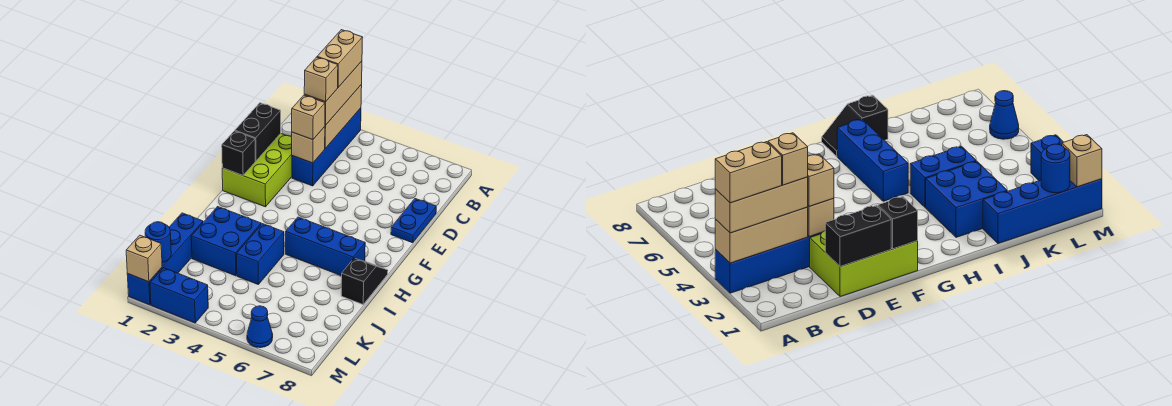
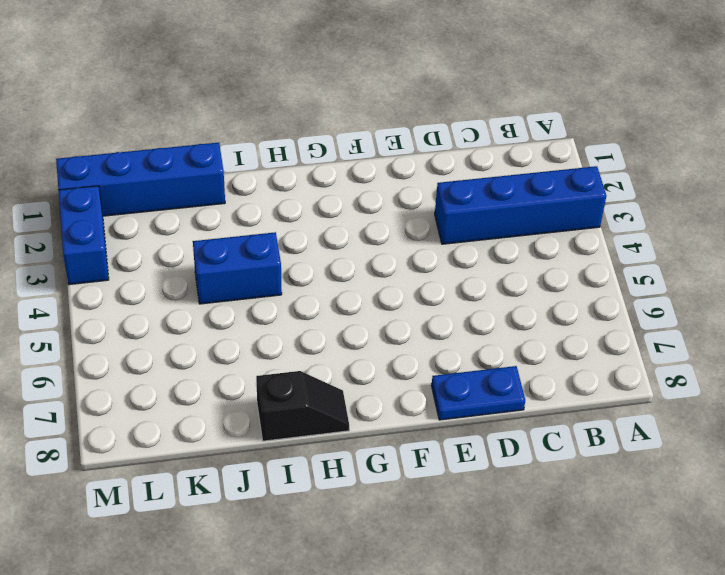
none -> lime 2x3 brick [222,134,292,207]
none -> blue 1x3 brick [286,217,365,276]
none -> blue 2x2 brick [191,207,261,276]

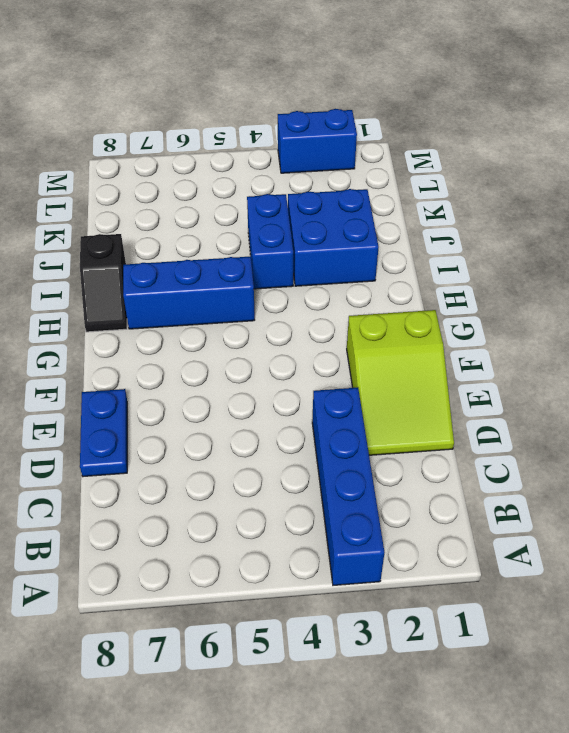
lime 2x3 slope [347,310,454,455] -> lime 2x3 brick [222,134,292,207]
none -> blue 1x4 brick [127,213,203,305]
none -> blue 1x1 cone [247,306,273,348]
none -> tan 1x3 brick [325,84,362,148]

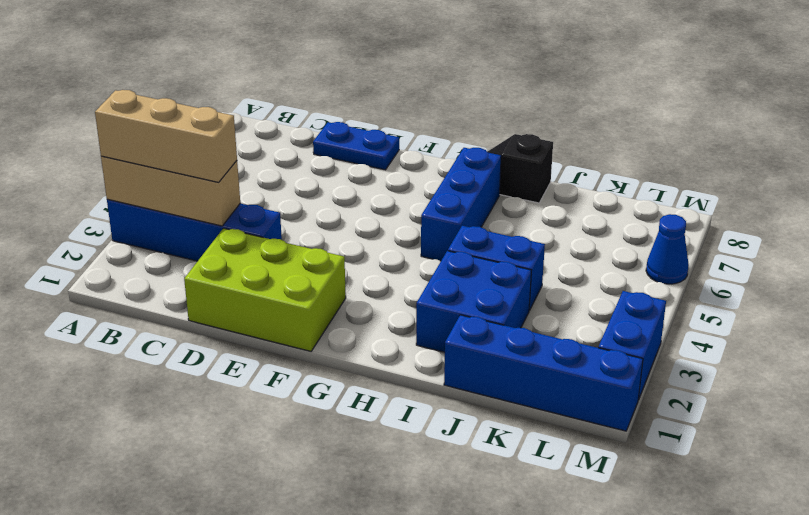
none -> black 1x2 brick [235,103,281,161]
none -> tan 1x1 brick [292,127,325,163]
none -> black 1x1 brick [222,131,255,175]

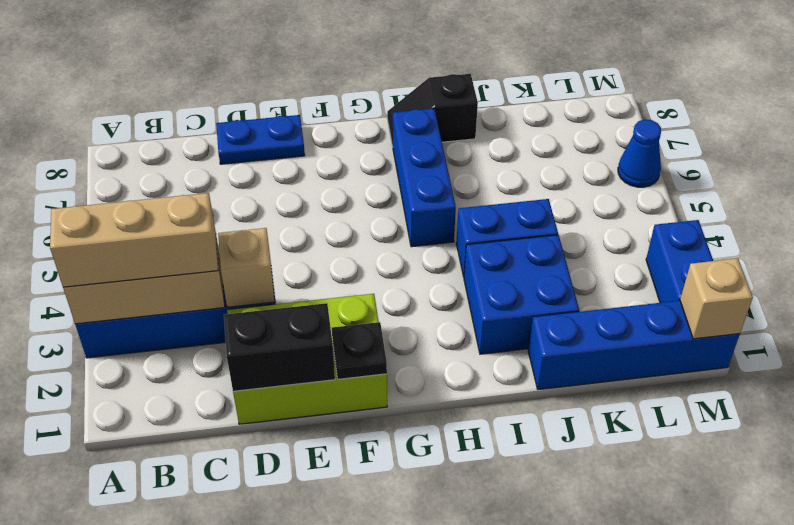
black 1x1 plate [332,322,387,379] -> black 1x1 brick [222,131,255,175]
none -> blue 1x1 round brick [145,222,171,262]
none -> tan 1x1 brick [292,95,325,140]
none -> tan 1x2 brick [317,30,363,87]

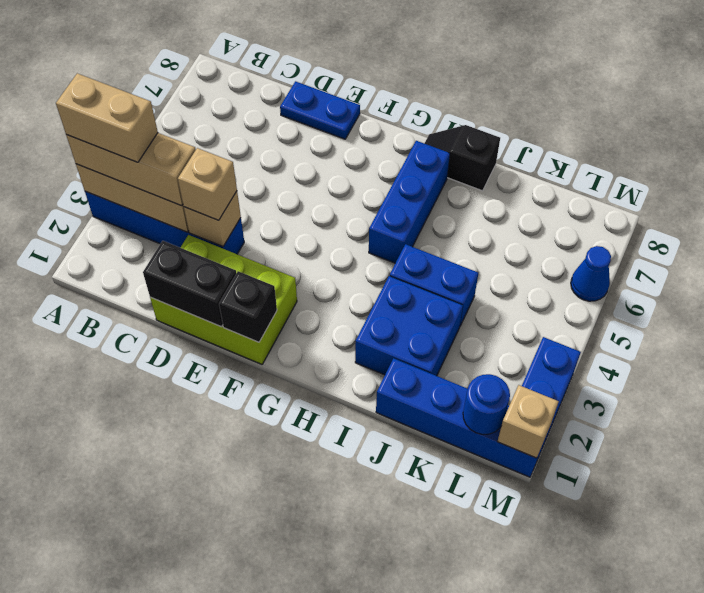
none -> tan 1x1 brick [304,57,338,102]

